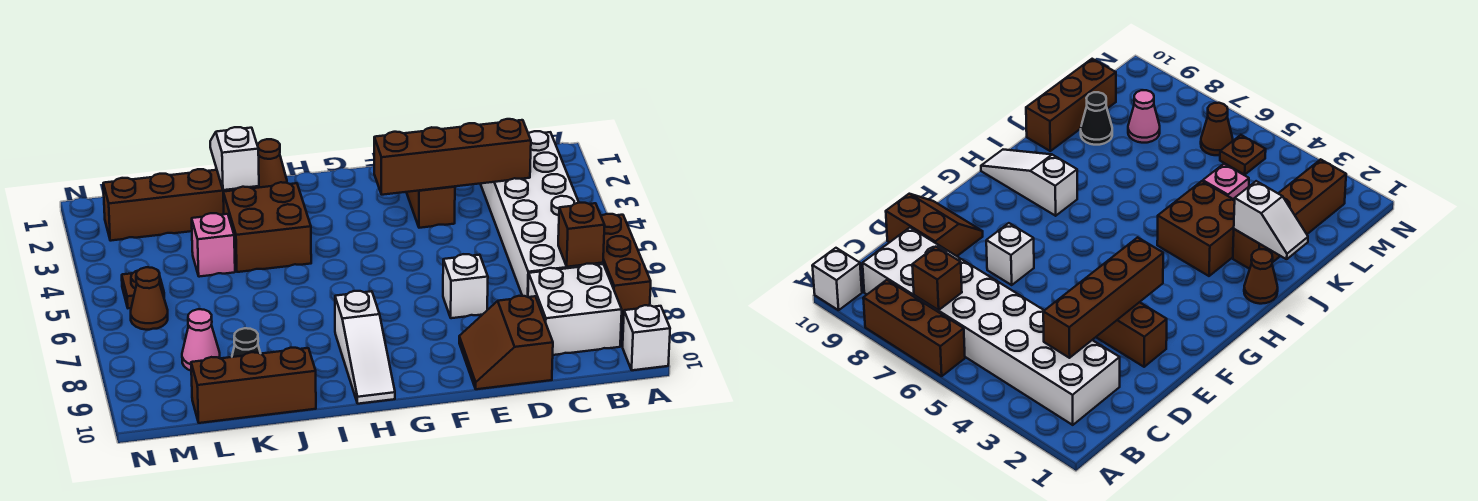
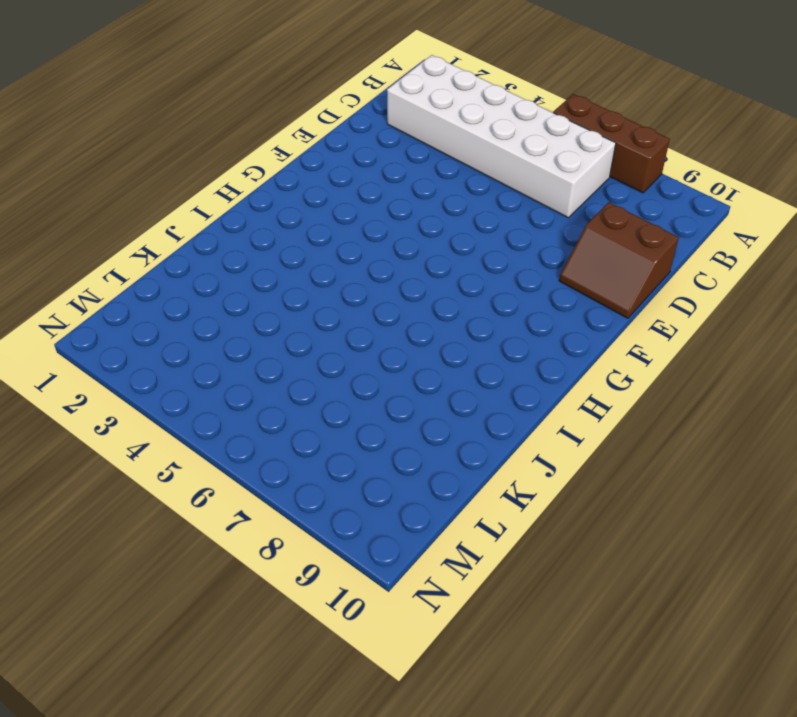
none -> white 1x1 brick [623,305,670,370]
none -> white 2x2 brick [528,264,622,355]
none -> brown 1x2 brick [406,186,455,228]

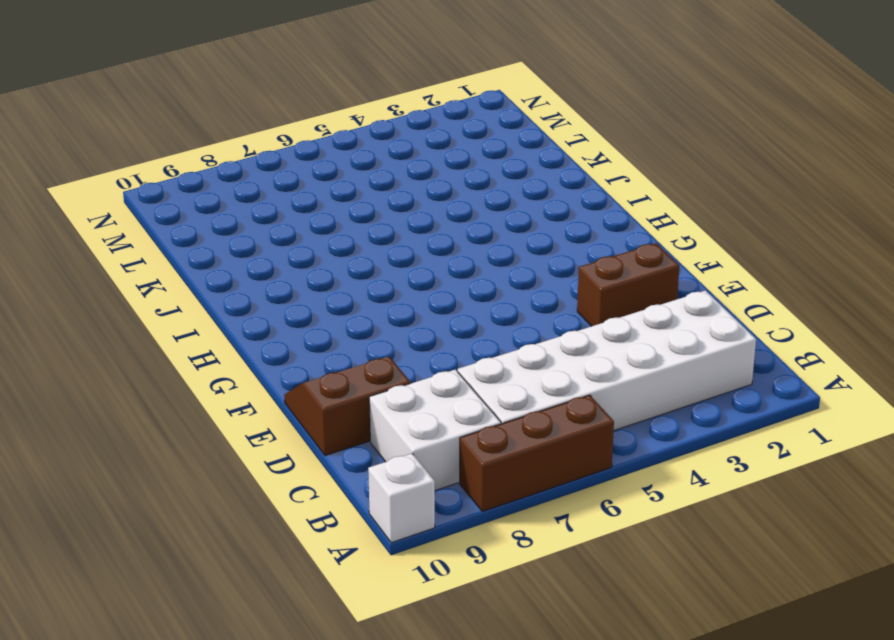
none -> white 1x1 brick [443,254,488,318]
none -> white 1x3 slope [335,291,395,404]
none -> brown 1x1 cone [258,139,287,187]

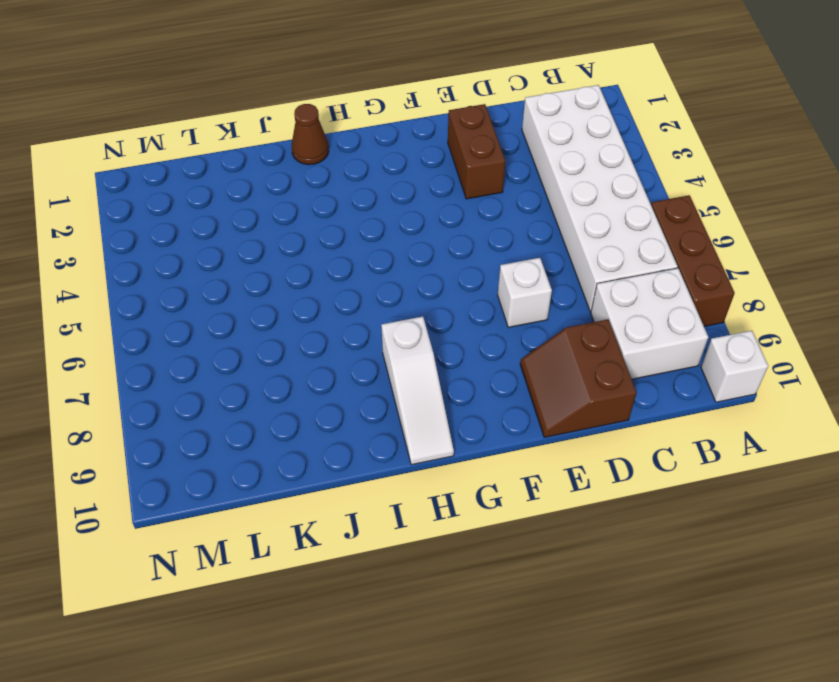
none -> brown 2x2 brick [223,182,311,272]
none -> brown 1x4 brick [103,169,259,241]
none -> brown 1x3 brick [191,348,316,423]

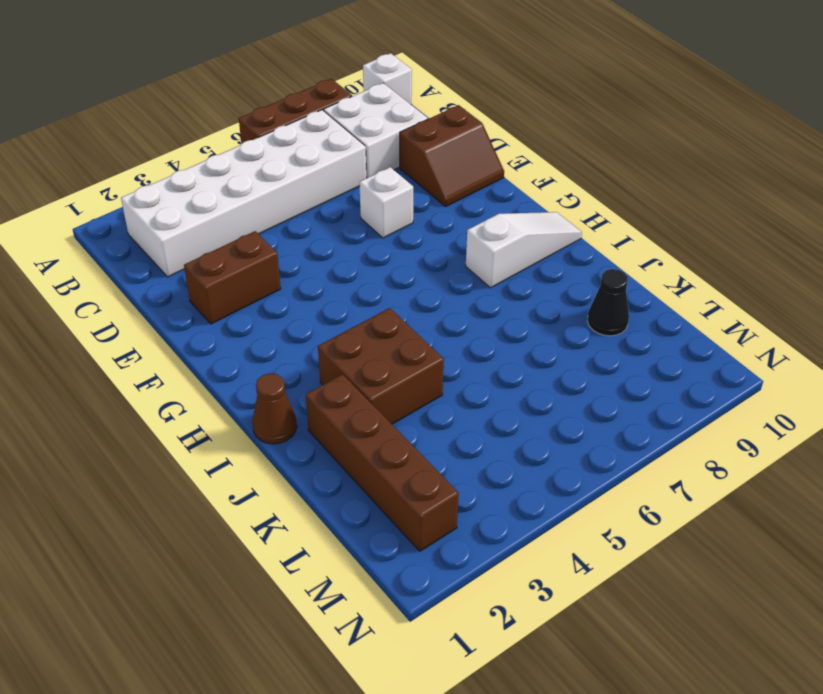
none -> brown 1x3 brick [191,348,316,423]
none -> pink 1x1 brick [192,213,235,277]
none -> pink 1x1 cone [182,309,220,371]

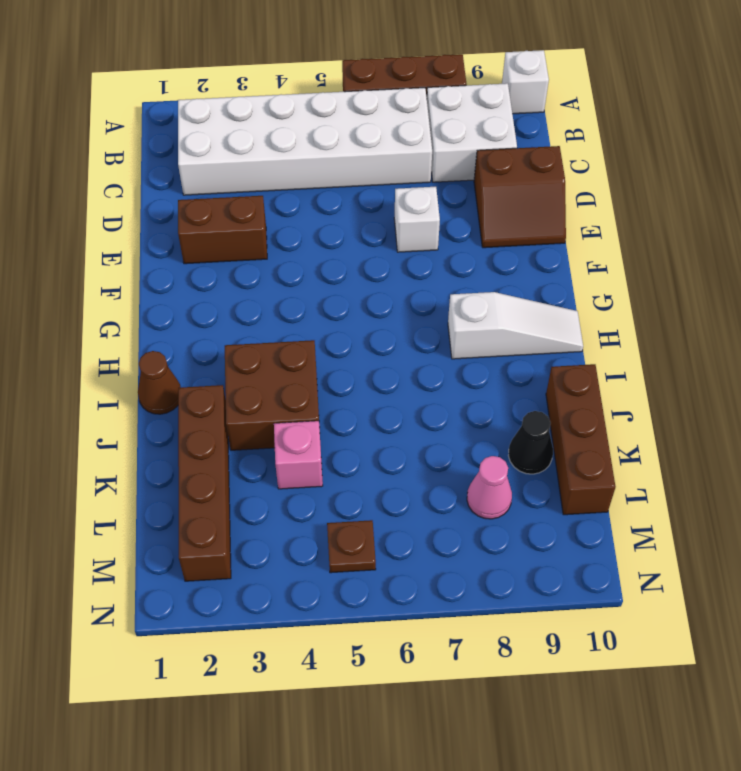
none -> brown 1x1 cone [131,267,168,330]
none -> brown 1x1 brick [558,203,605,267]
none -> brown 1x4 brick [374,119,531,195]

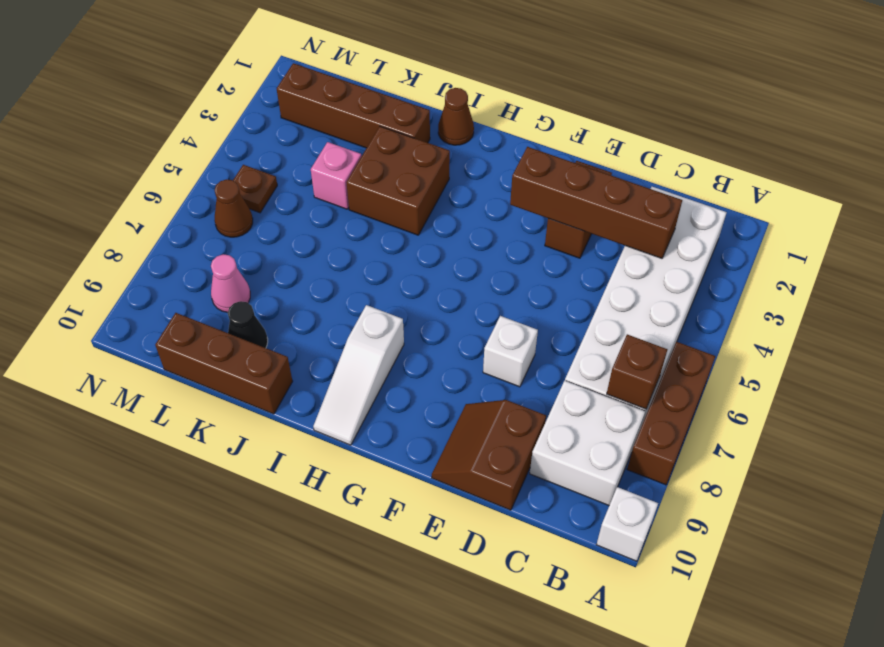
none -> white 1x2 slope [210,127,259,190]

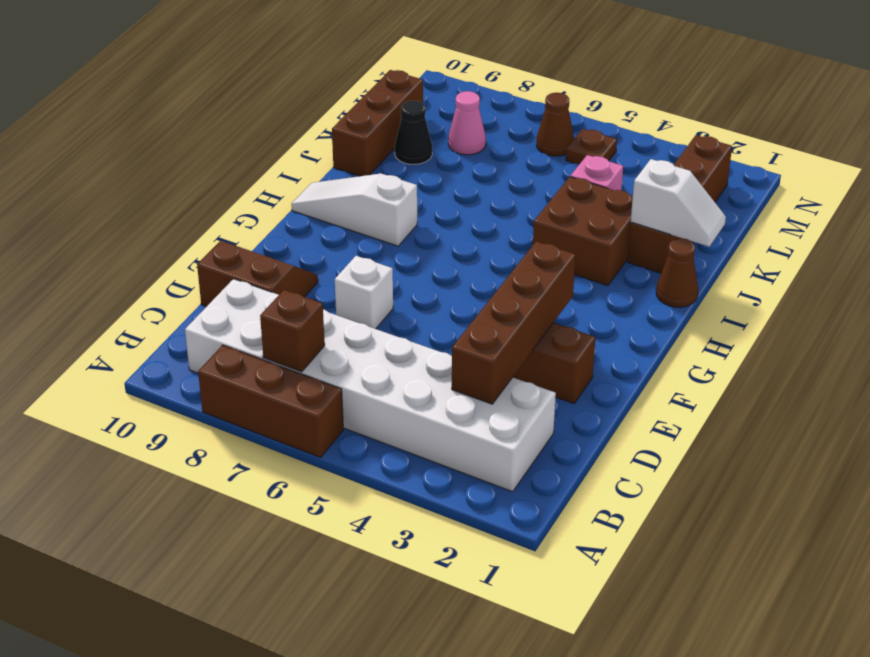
none -> white 1x1 brick [623,305,670,370]

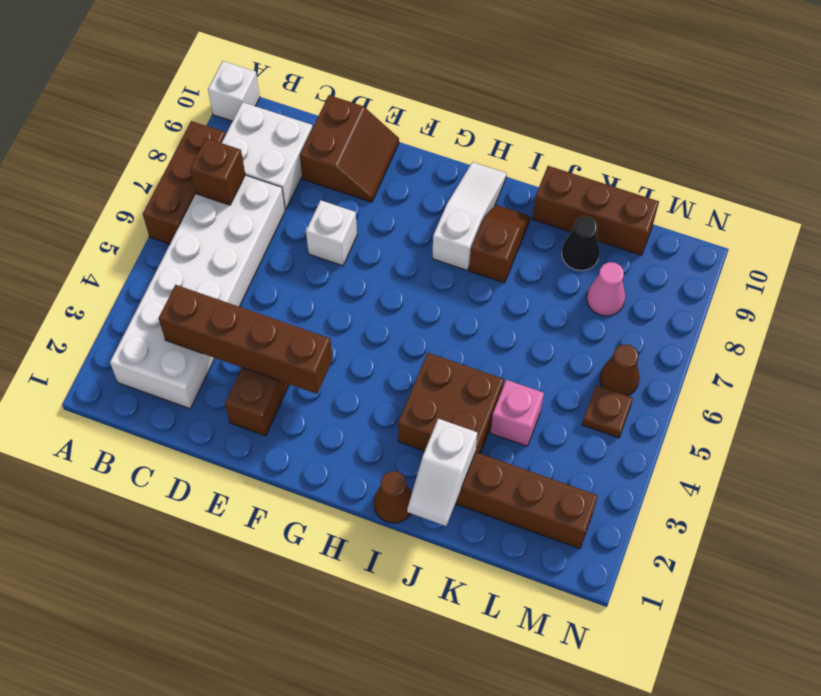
brown 1x2 slope [469,205,530,283] -> none

